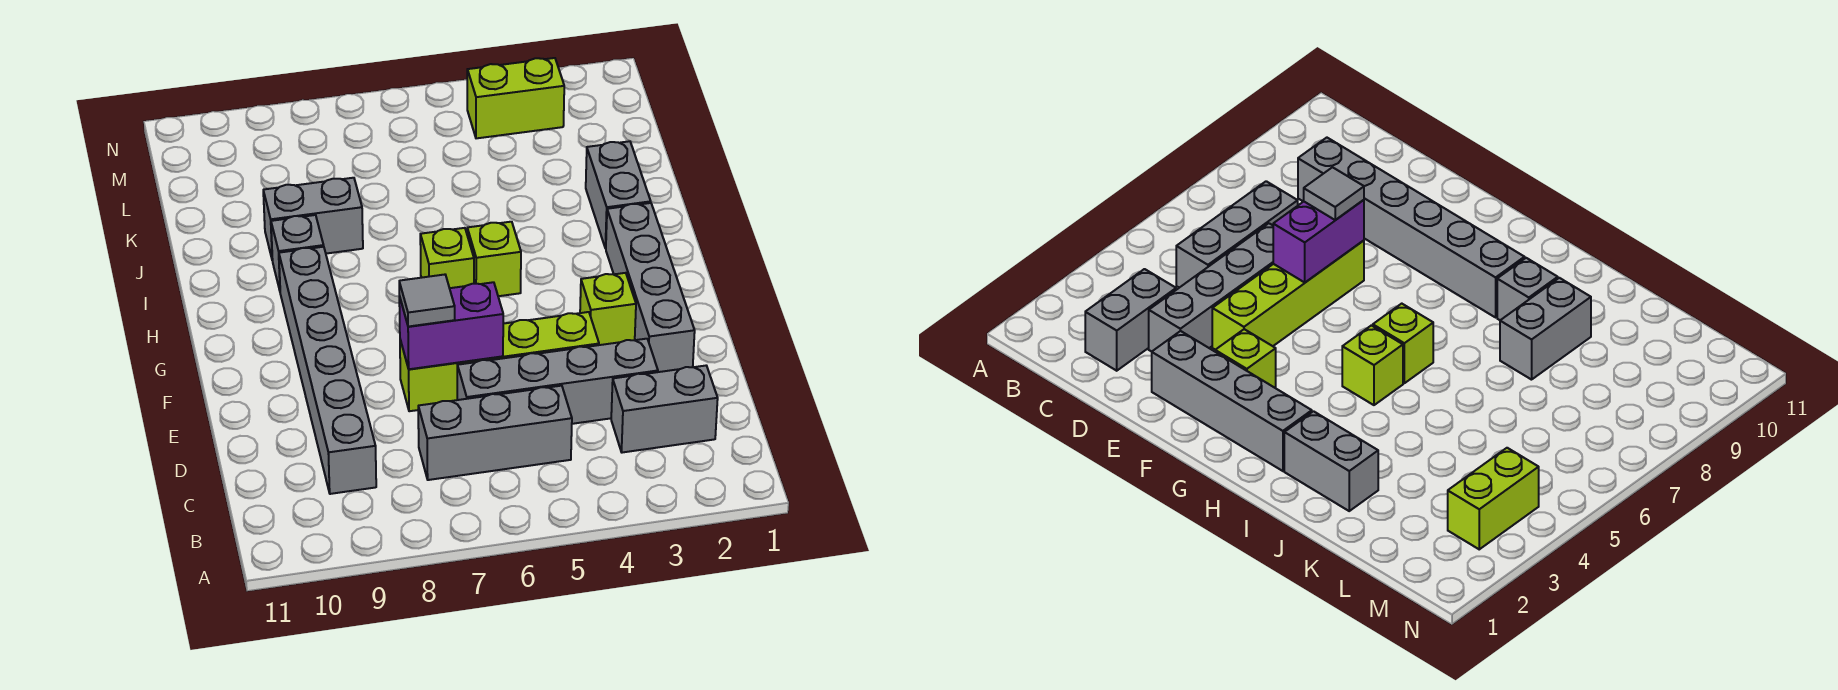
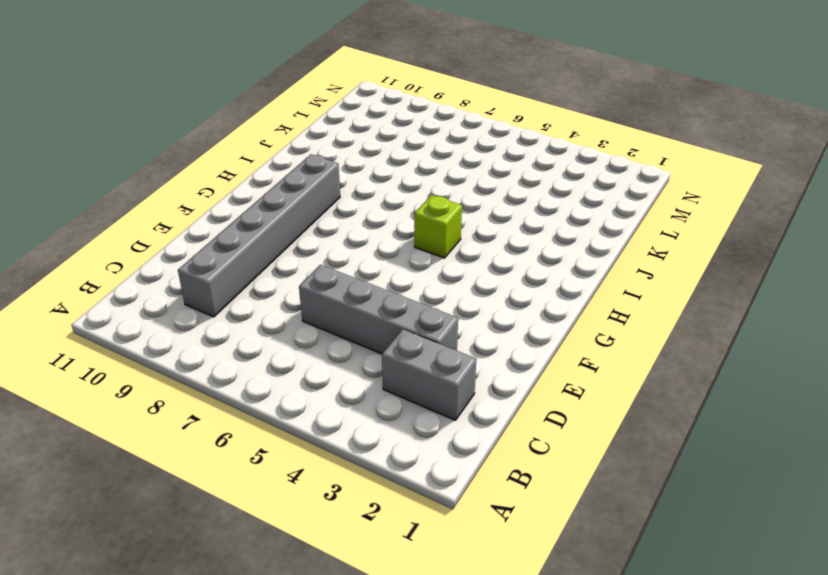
none -> grey 1x3 brick [418,386,572,480]
none -> grey 1x4 brick [606,203,695,372]
none -> lime 1x4 brick [400,312,599,411]

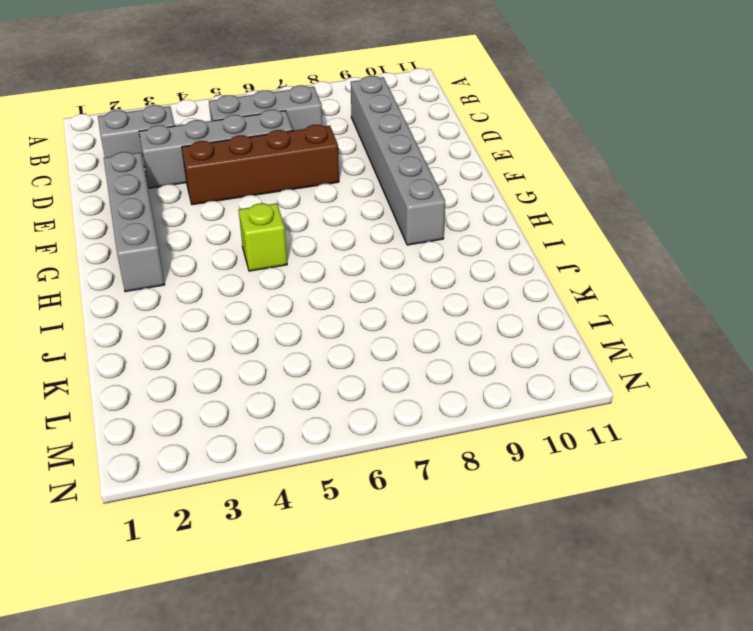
brown 1x4 brick [182,125,339,205] -> lime 1x4 brick [400,312,599,411]
none -> lime 1x1 brick [580,273,636,345]
none -> lime 1x1 brick [420,228,474,288]
none -> grey 1x2 brick [586,141,651,248]

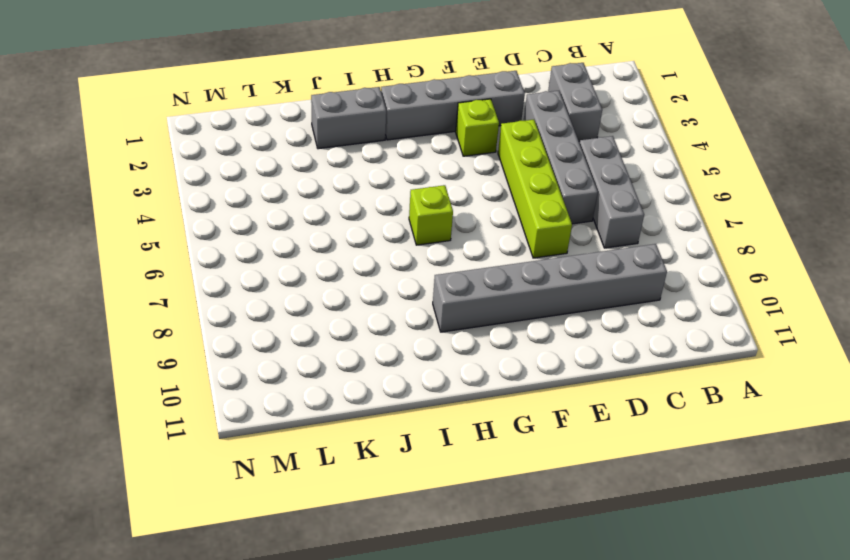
none -> lime 1x1 brick [467,222,521,296]
none -> grey 1x1 brick [271,215,324,290]
none -> grey 1x2 brick [263,178,363,260]

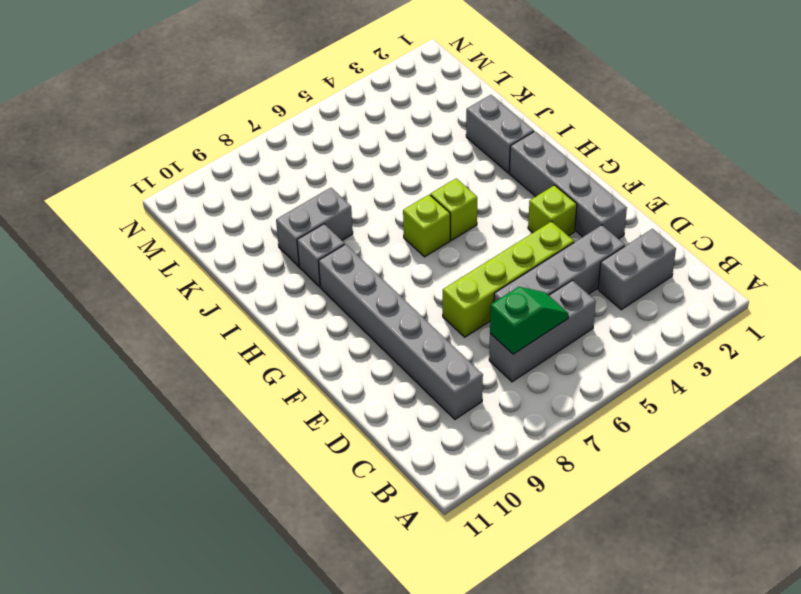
green 1x2 slope [490,287,569,354] -> none
none -> lime 1x2 brick [467,58,564,138]
none -> purple 1x2 brick [399,282,503,369]
none -> grey 1x1 tile [399,275,455,327]

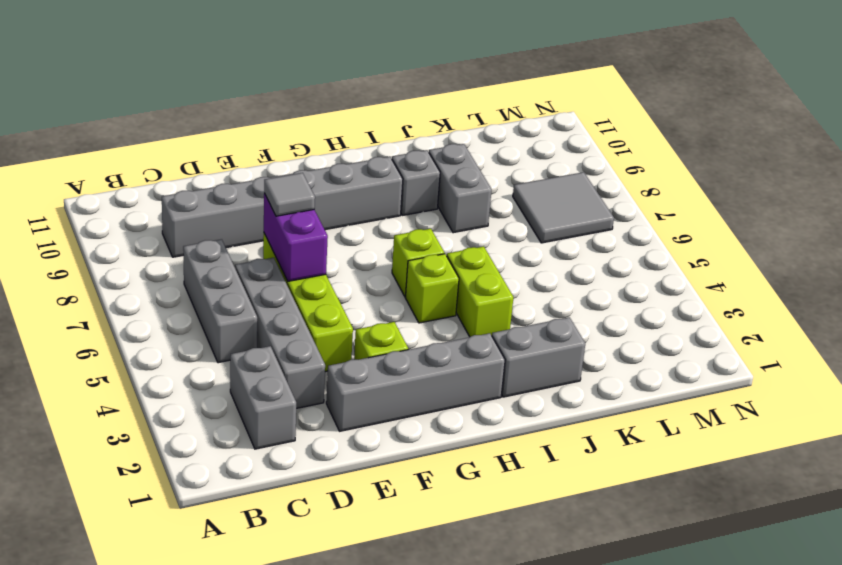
lime 1x2 brick [447,246,513,337] -> lime 1x2 brick moved to [467,58,564,138]
grey 2x2 tile [513,172,614,243] -> none

